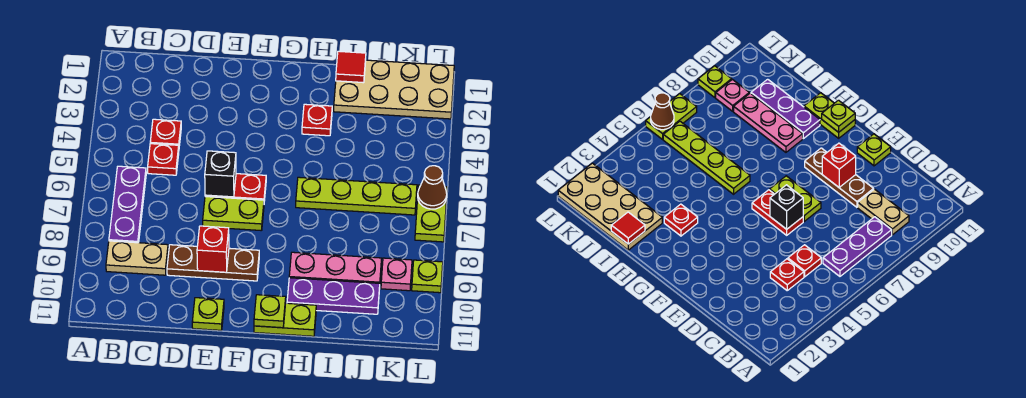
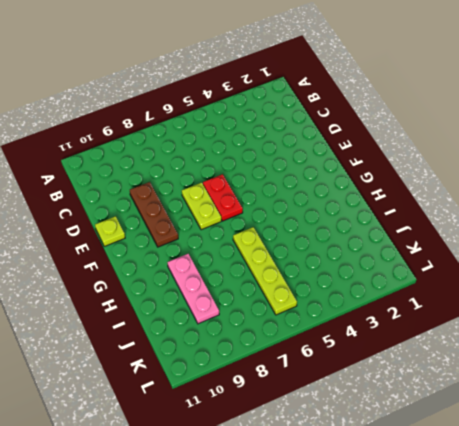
none -> purple 1x3 plate [109,166,146,243]
none -> tan 1x2 plate [106,241,168,275]
none -> red 1x1 plate [150,119,181,146]

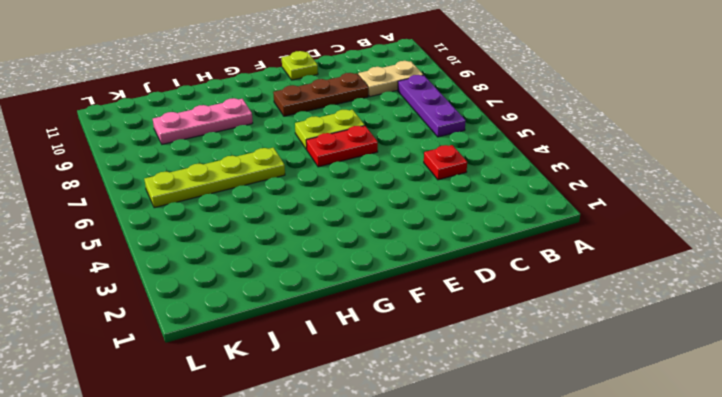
none -> red 1x1 plate [148,144,179,175]
none -> lime 1x2 plate [254,303,316,336]
none -> red 1x1 plate [302,104,332,136]

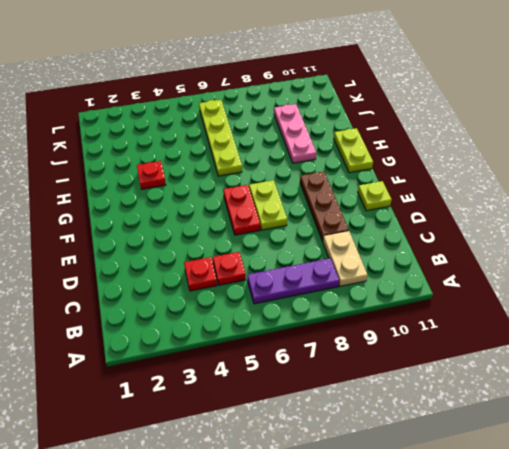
none -> purple 1x3 plate [287,278,380,314]
none -> tan 2x4 plate [334,60,454,119]
none -> pink 1x1 plate [381,258,412,291]

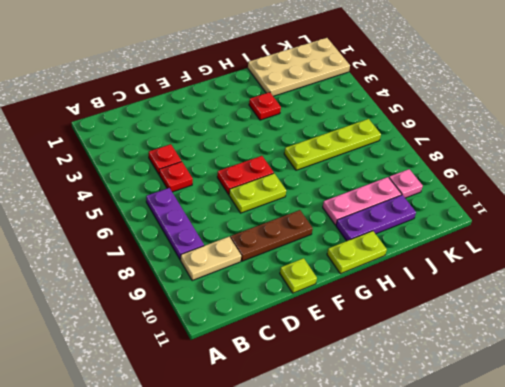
none -> lime 1x2 plate [415,185,447,242]
none -> lime 1x1 plate [412,260,443,293]
none -> black 1x1 brick [205,151,236,197]

